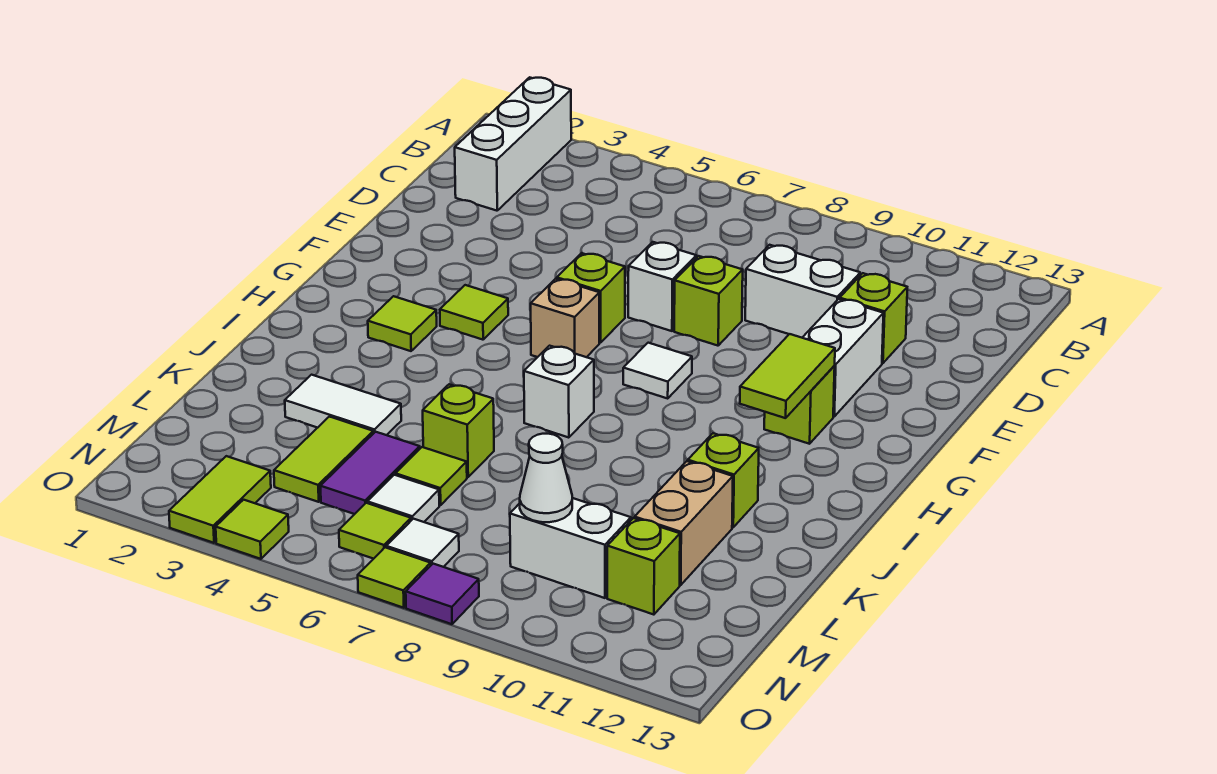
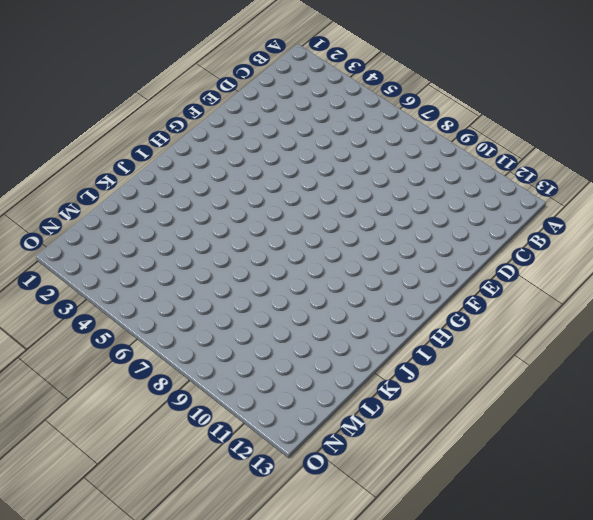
none -> white 1x3 brick [455,77,571,211]
none -> white 1x2 brick [745,245,860,338]
none -> lime 1x1 brick [840,273,907,363]
none -> white 1x1 brick [628,242,696,331]

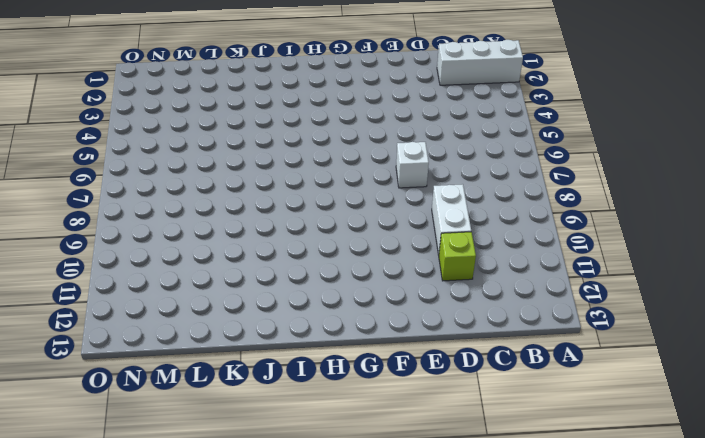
none -> lime 1x1 brick [674,256,743,346]
none -> white 1x2 brick [802,299,883,416]
none -> lime 1x1 brick [557,253,625,343]
none -> lime 1x1 tile [440,285,508,340]

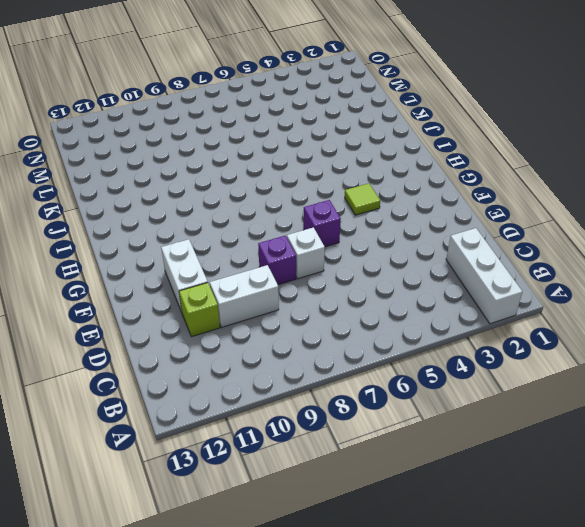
purple 1x1 brick [258,236,296,285] -> lime 1x1 brick [674,256,743,346]
purple 1x1 brick [303,200,341,247] -> lime 1x1 brick [557,253,625,343]
none -> tan 1x1 brick [531,279,599,357]
none -> white 1x1 tile [623,343,692,398]
none -> lime 1x1 brick [764,366,835,444]
none -> lime 1x1 tile [368,296,437,351]

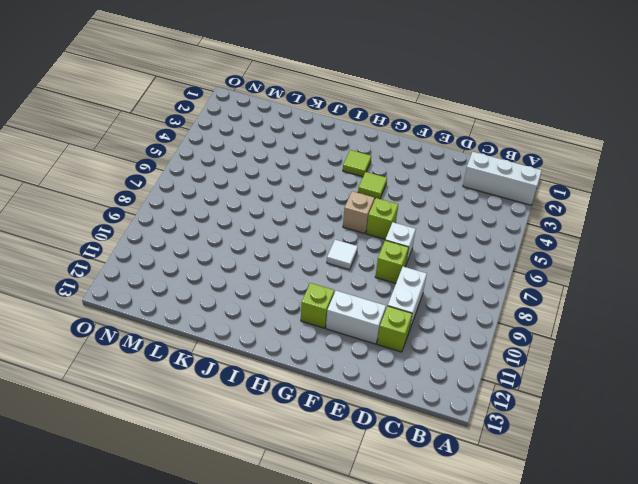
none -> white 1x1 brick [524,346,594,438]
none -> lime 1x1 brick [688,433,759,527]
none -> white 1x2 tile [285,375,401,435]
none -> lime 1x1 brick [423,384,494,477]

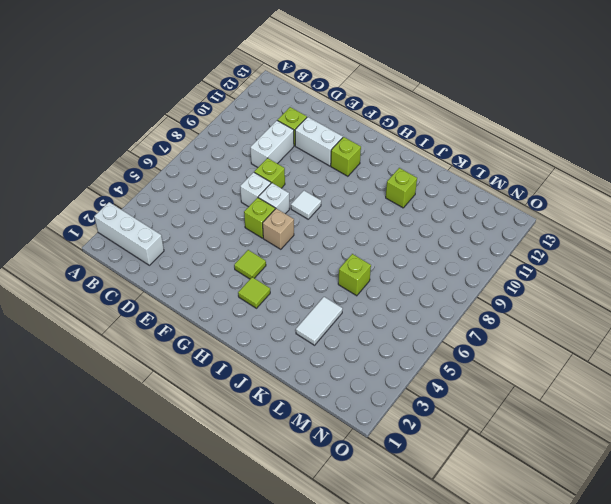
white 1x1 brick [258,183,289,214] -> white 1x1 brick moved to [524,346,594,438]
none -> tan 1x2 brick [635,461,733,585]
none -> lime 1x2 tile [274,417,373,502]
none -> purple 1x2 tile [320,432,420,514]
none -> lime 1x1 tile [396,447,467,505]

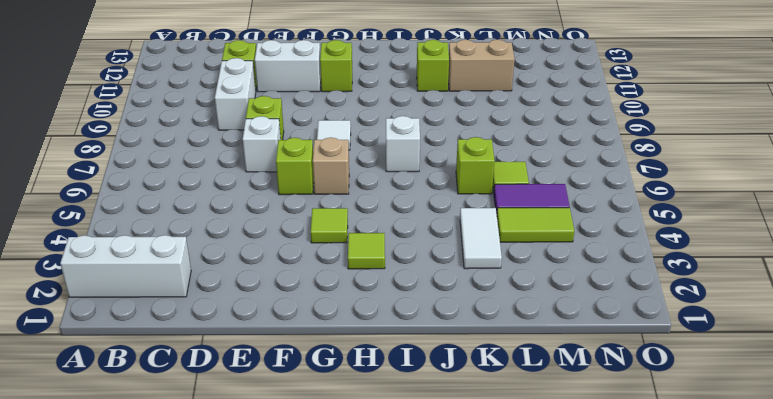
none -> white 1x1 tile [367,475,439,522]
none -> white 1x2 brick [510,498,631,598]
none -> lime 1x1 brick [607,518,680,615]
none -> lime 1x2 tile [169,456,271,543]

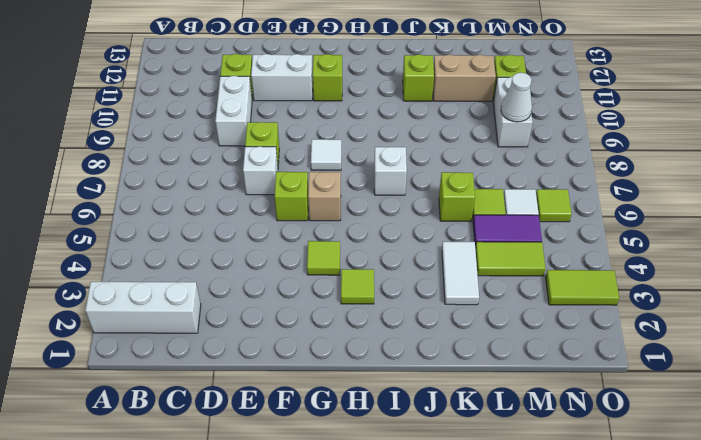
none -> white 1x1 tile [386,519,459,567]
none -> lime 1x1 tile [216,500,289,559]
none -> lime 1x1 tile [358,547,431,608]
none -> purple 1x1 tile [406,564,479,624]

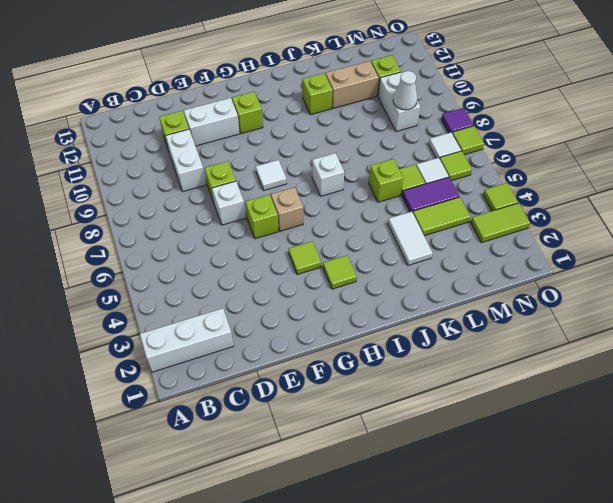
none -> lime 1x2 tile [740,334,835,418]

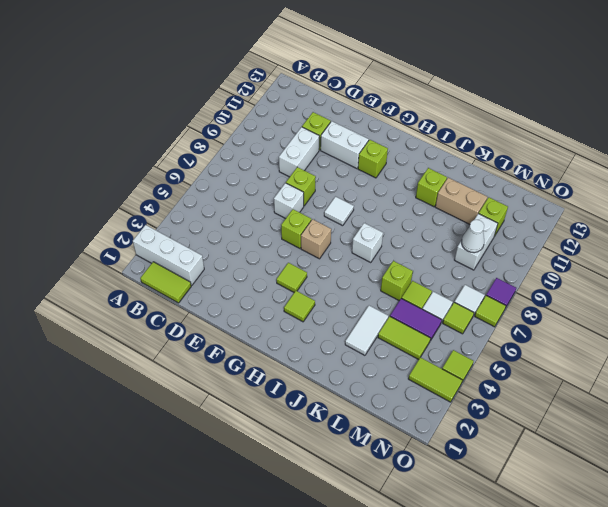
lime 1x2 tile [140,262,191,303] -> lime 1x2 tile moved to [740,334,835,418]

